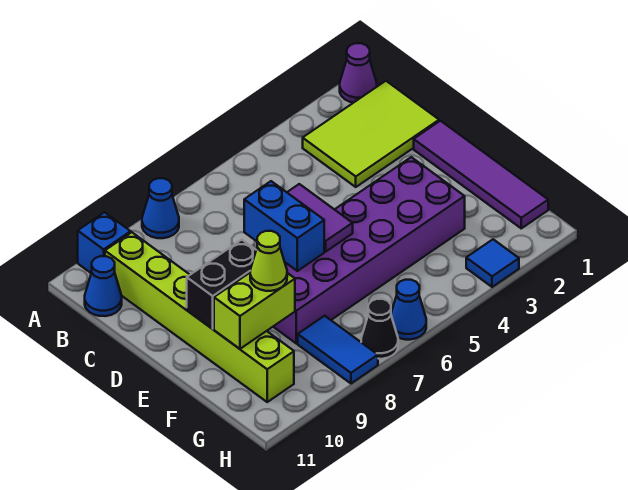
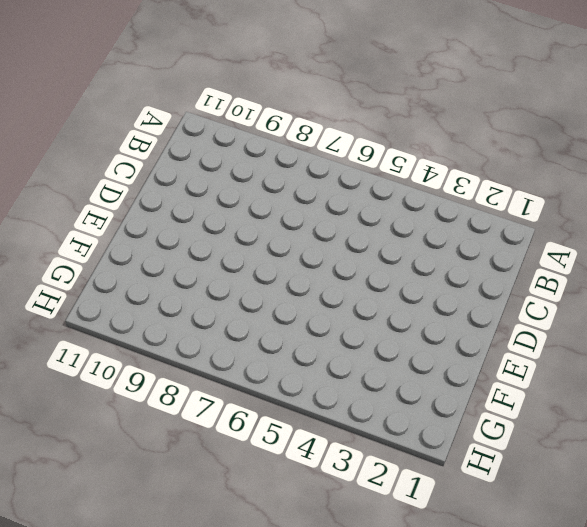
none -> purple 1x1 cone [340,43,377,103]
none -> blue 1x1 cone [142,178,179,238]
none -> blue 1x1 brick [78,212,131,273]

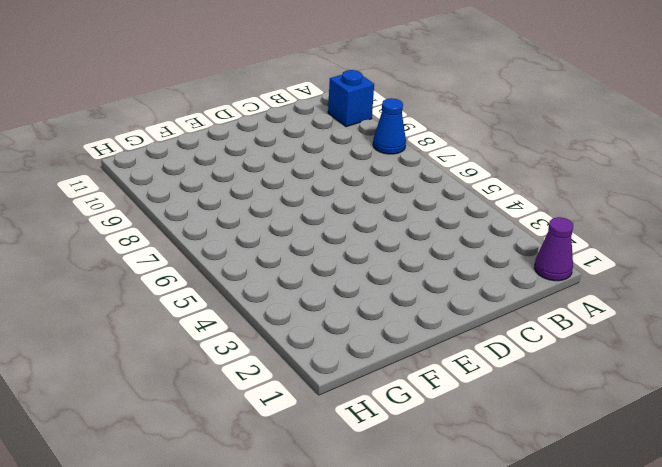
none -> lime 2x3 tile [303,81,439,187]
none -> lime 1x6 brick [105,232,294,402]
none -> blue 1x1 cone [85,256,122,316]

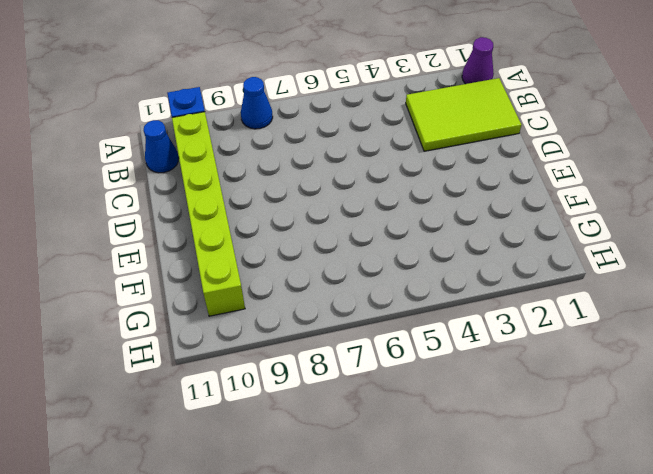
none -> purple 1x4 tile [414,121,548,228]
none -> purple 2x6 brick [273,157,465,344]
none -> blue 1x2 tile [298,316,378,383]

